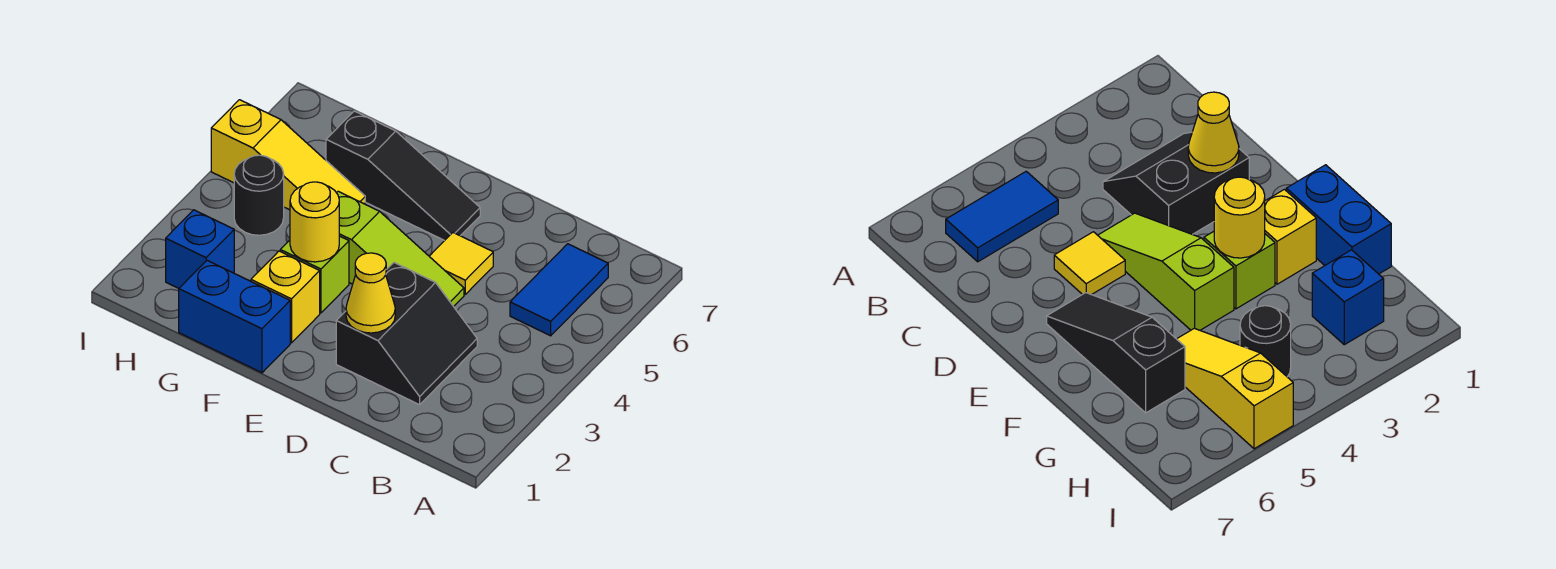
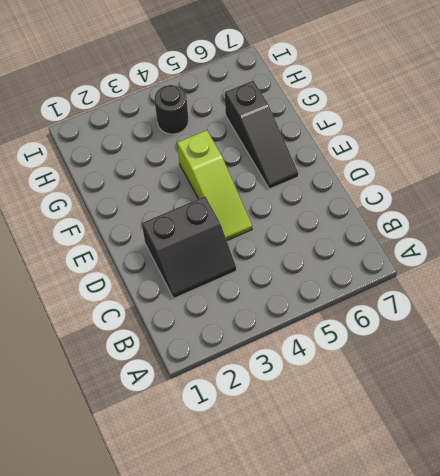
none -> blue 1x2 tile [510,244,608,336]
none -> yellow 1x1 tile [429,233,493,294]
none -> blue 1x2 brick [179,261,290,373]

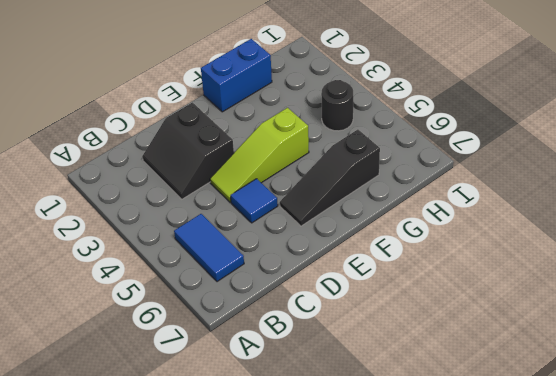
blue 1x1 tile [230,179,278,223] -> yellow 1x1 tile [429,233,493,294]
none -> yellow 1x1 brick [251,251,320,343]
none -> lime 1x1 brick [280,236,349,313]
none -> yellow 1x3 slope [211,100,365,210]

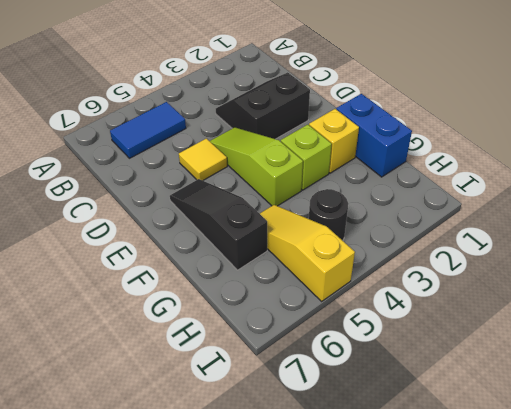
none -> blue 1x1 brick [166,210,234,288]
none -> yellow 1x1 cone [346,253,395,333]
none -> yellow 1x1 round brick [290,182,339,262]

